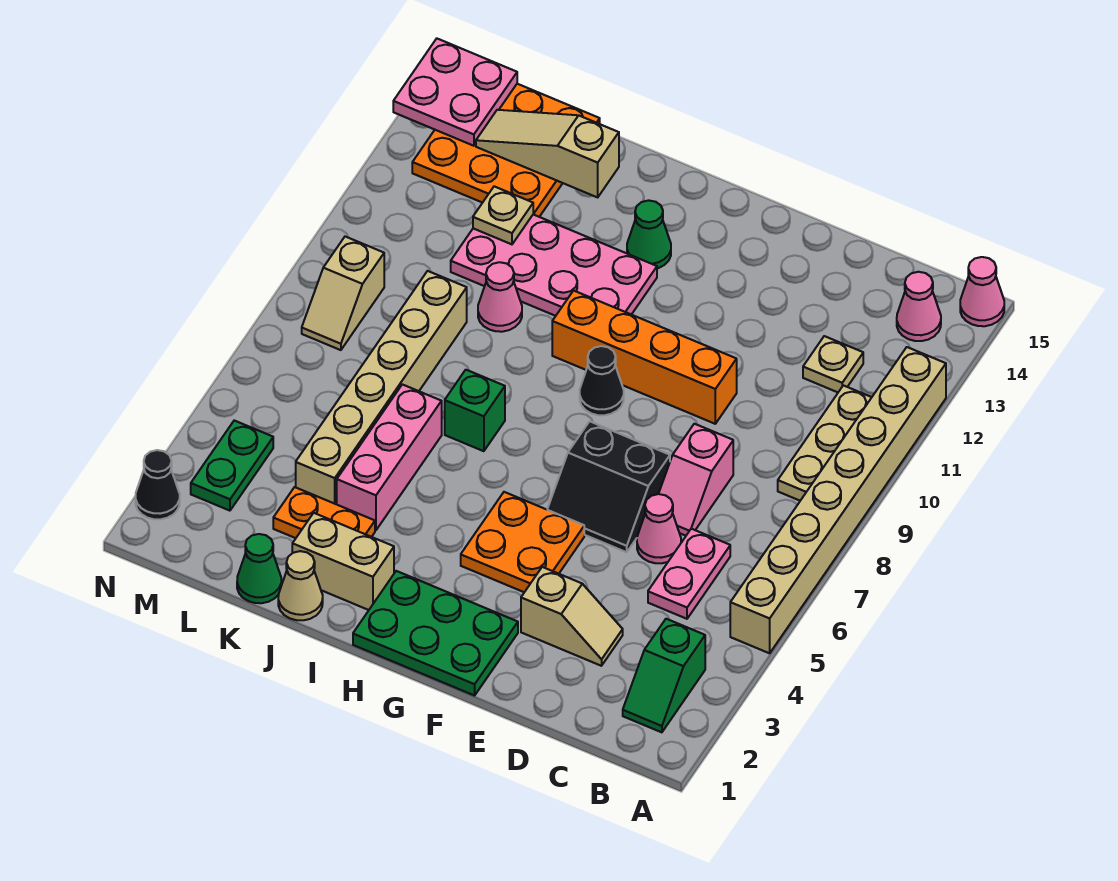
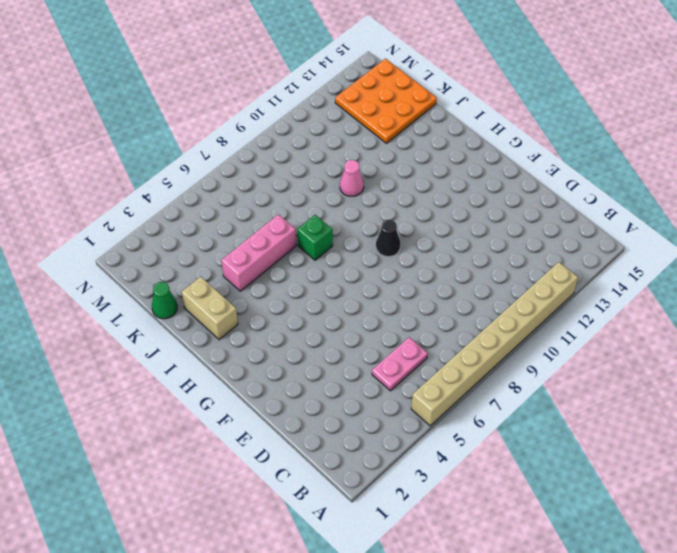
none -> pink 1x1 cone [960,257,1004,326]
none -> green 1x2 slope [623,619,705,732]
none -> tan 1x3 plate [778,385,872,501]
none -> pink 1x1 cone [897,272,941,341]

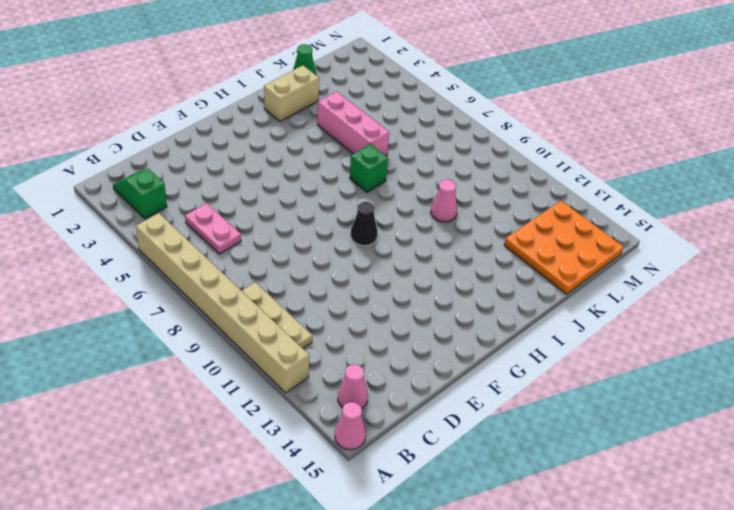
none -> tan 1x1 plate [803,336,863,392]
none -> tan 1x2 slope [521,567,623,666]
none -> pink 1x1 cone [637,494,681,563]
none -> pink 1x2 slope [659,424,733,536]

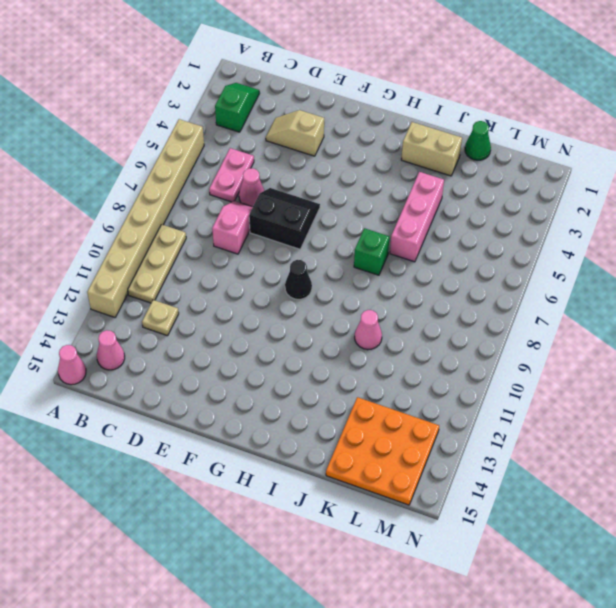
none -> orange 1x4 brick [552,291,737,424]
none -> green 2x3 plate [353,571,518,696]
none -> orange 2x2 plate [461,492,584,592]
none -> pink 2x4 plate [451,215,657,316]

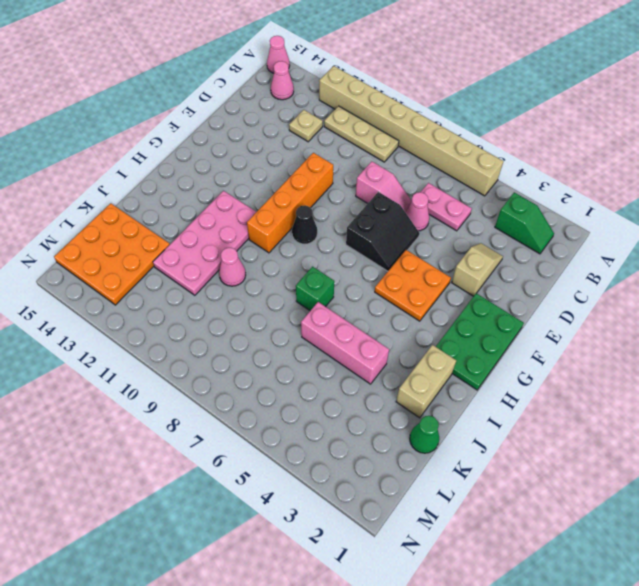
none -> green 1x1 cone [627,200,671,268]
none -> tan 1x1 cone [278,551,323,620]
none -> orange 1x2 plate [273,487,375,538]
none -> tan 1x6 brick [296,271,467,504]

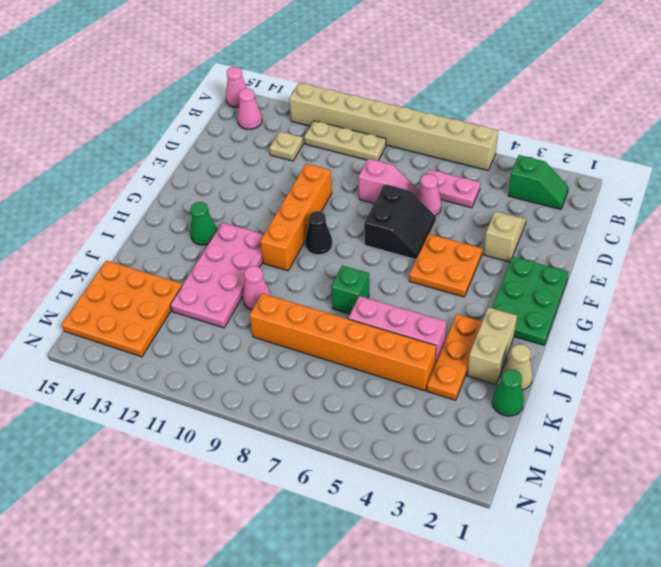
orange 1x3 plate [427,314,482,400] -> orange 1x2 plate [273,487,375,538]
orange 1x6 brick [249,293,436,391] -> tan 1x6 brick [296,271,467,504]
none -> green 1x2 plate [191,421,273,511]
none -> tan 1x2 slope [302,237,384,350]
none -> black 1x1 cone [135,450,180,519]
none -> tan 1x3 slope [476,110,619,197]

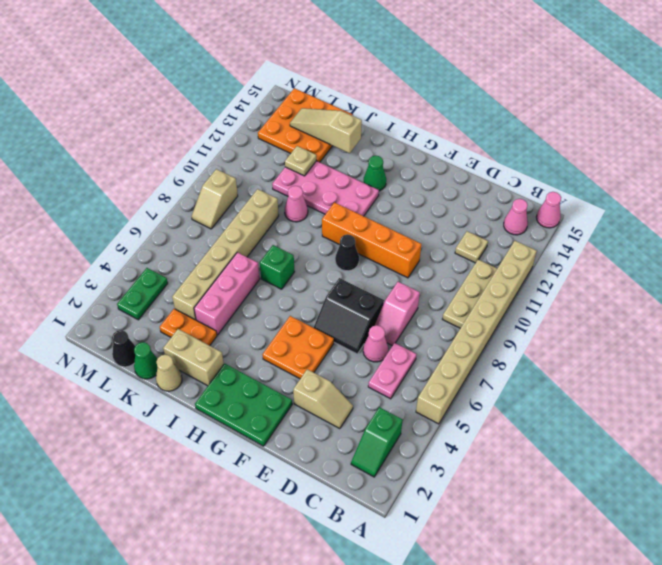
black 1x1 cone [112,330,135,367] -> black 1x1 cone moved to [135,450,180,519]
none -> pink 2x2 plate [393,39,517,146]

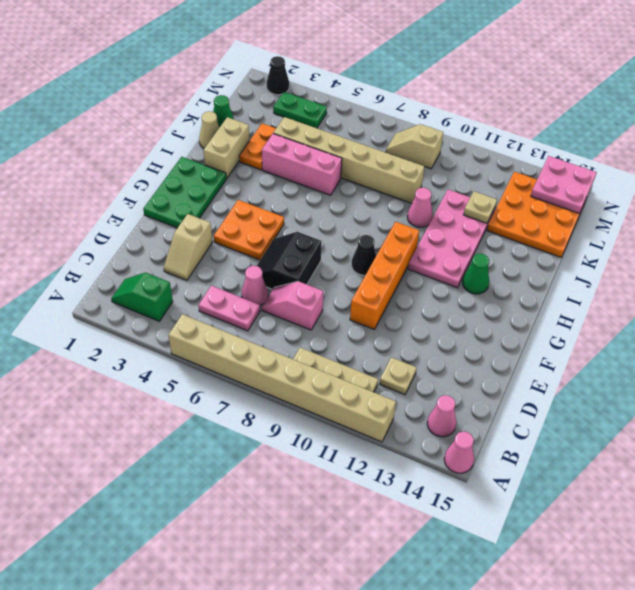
none -> green 1x1 brick [445,370,505,451]
none -> tan 1x3 slope [476,110,619,197]

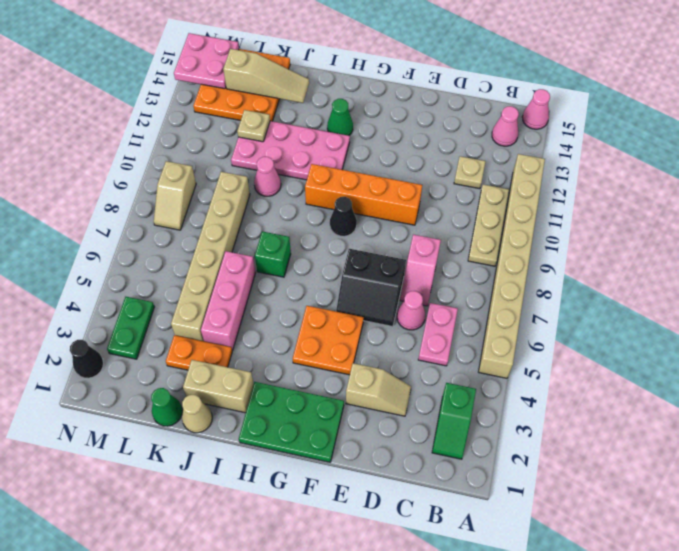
tan 1x3 slope [223,49,309,103] -> tan 1x3 slope turned to [476,110,619,197]

